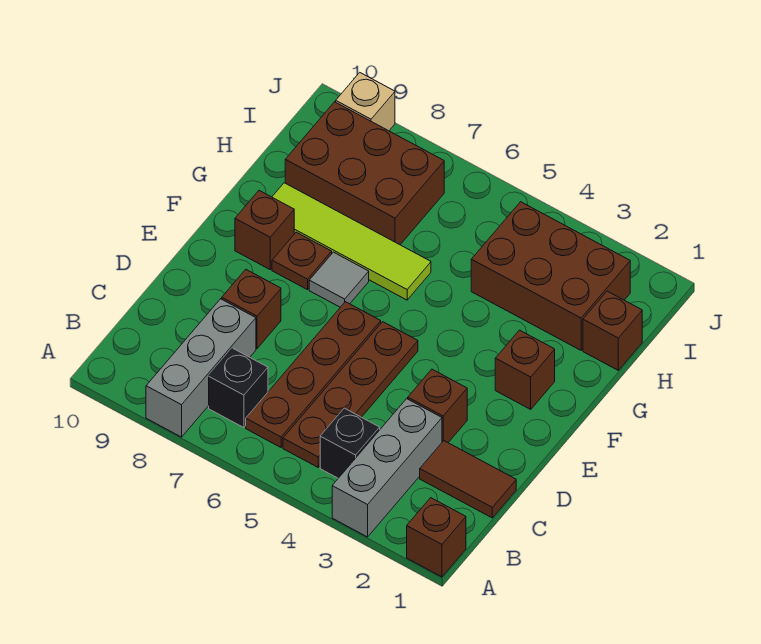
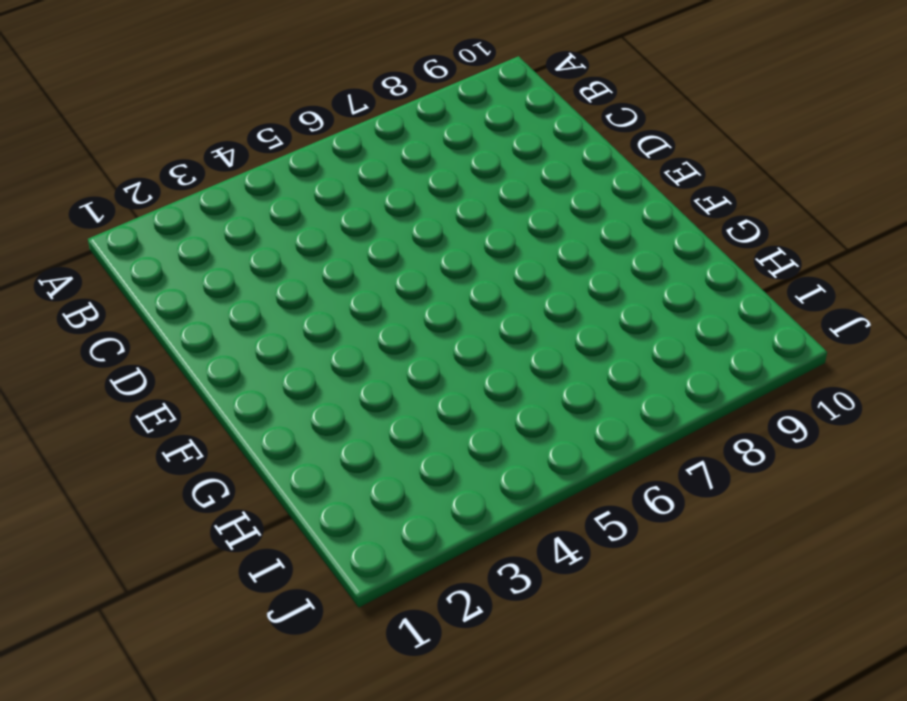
none -> brown 1x1 brick [407,498,466,577]
none -> grey 1x3 brick [332,399,442,537]
none -> grey 1x3 brick [146,299,256,437]

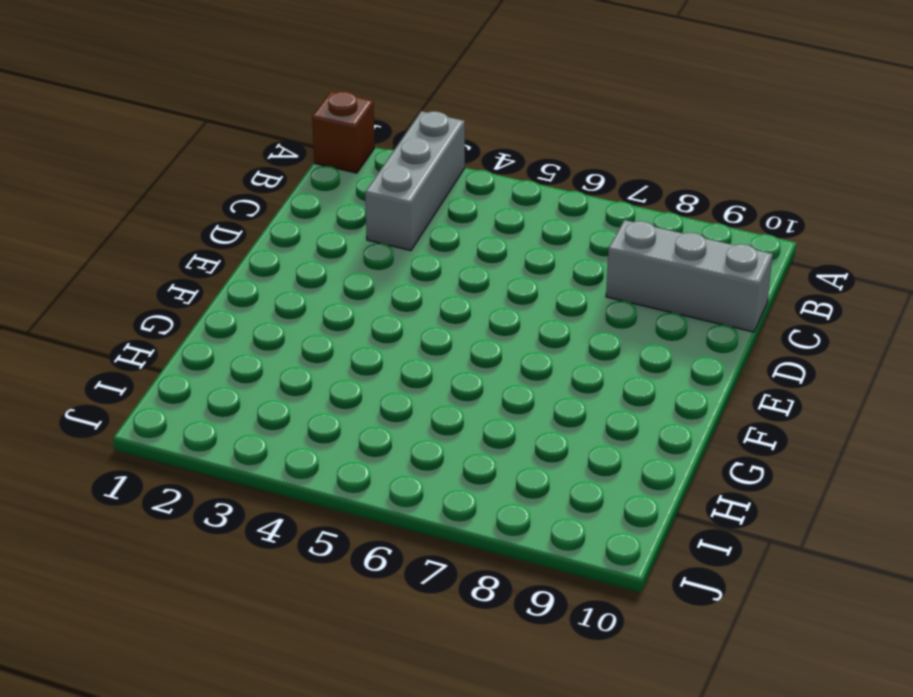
grey 1x3 brick [606,220,773,332] -> grey 1x3 brick turned to [146,299,256,437]
none -> black 1x1 brick [320,408,380,478]
none -> brown 1x4 plate [283,322,418,467]
none -> brown 1x4 plate [246,302,381,447]

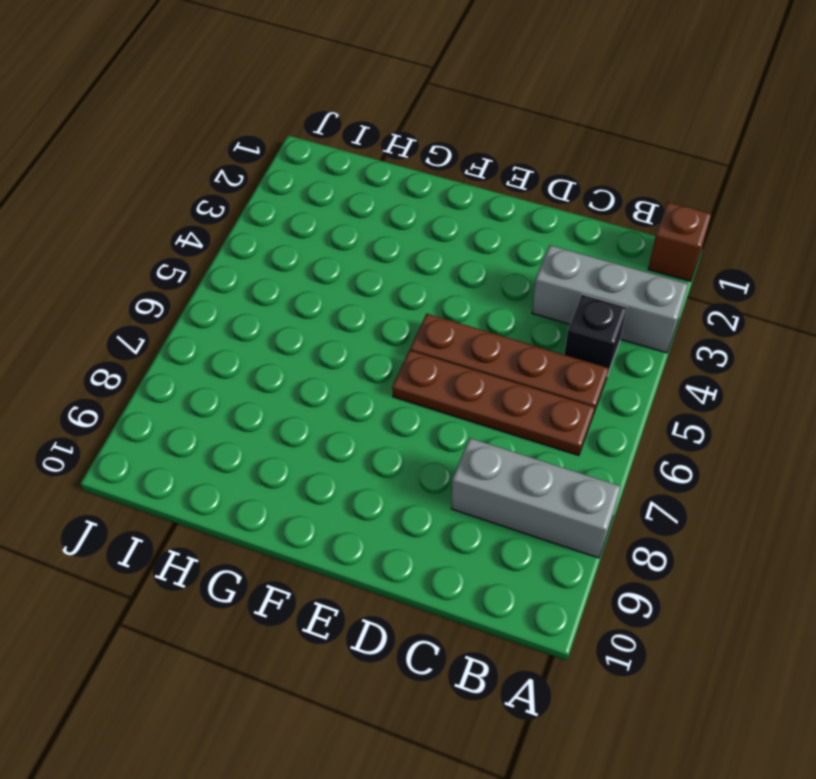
none -> black 1x1 brick [209,348,268,428]
none -> brown 1x2 tile [420,441,516,518]
none -> brown 1x1 brick [408,369,467,443]

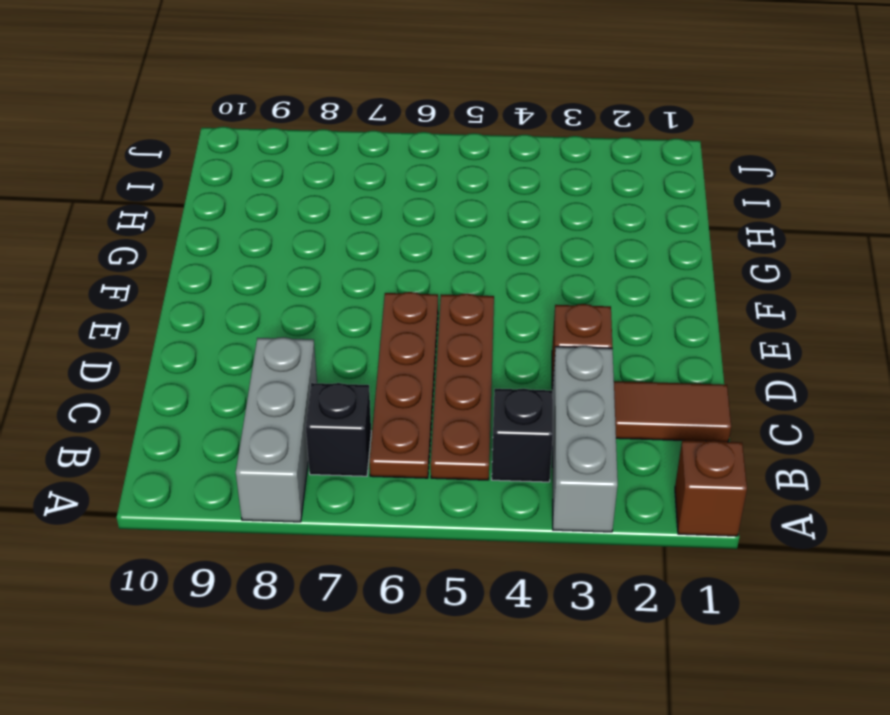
none -> brown 1x1 brick [222,270,281,348]
none -> brown 1x1 brick [495,330,555,409]
none -> grey 1x1 tile [309,252,369,307]

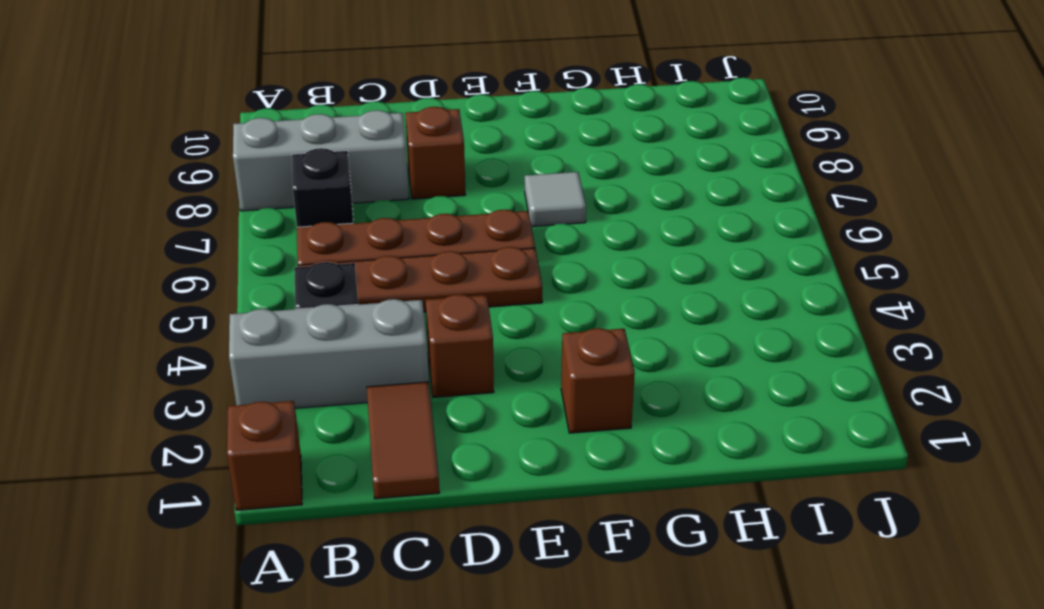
none -> brown 1x1 plate [272,232,332,290]
none -> brown 1x1 brick [235,191,294,269]
none -> lime 1x4 tile [272,183,431,300]

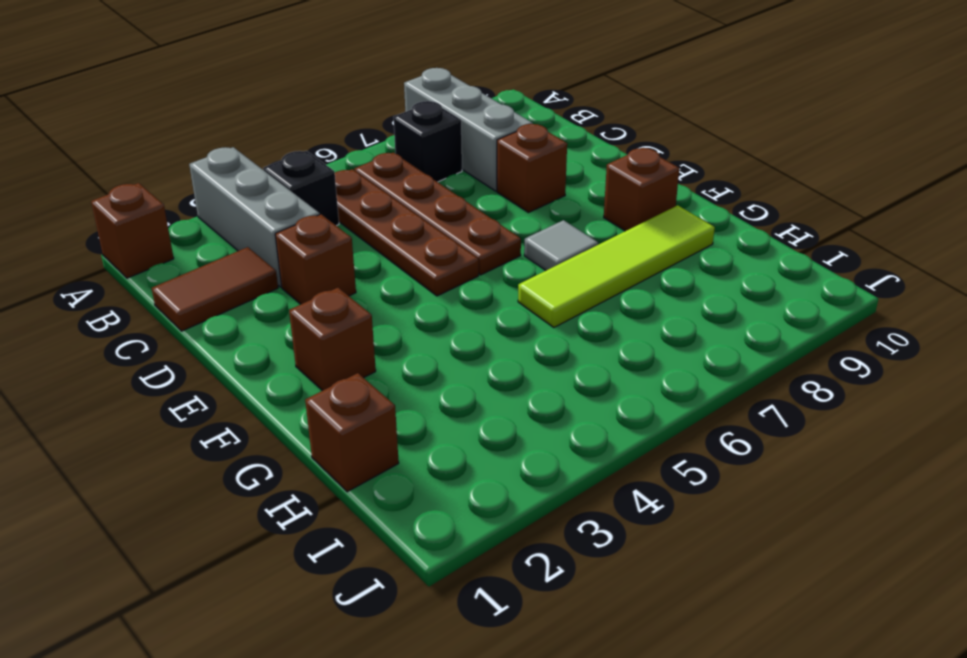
none -> brown 1x1 plate [272,232,332,290]
none -> brown 2x3 brick [471,202,630,350]
none -> brown 2x3 brick [285,102,444,245]

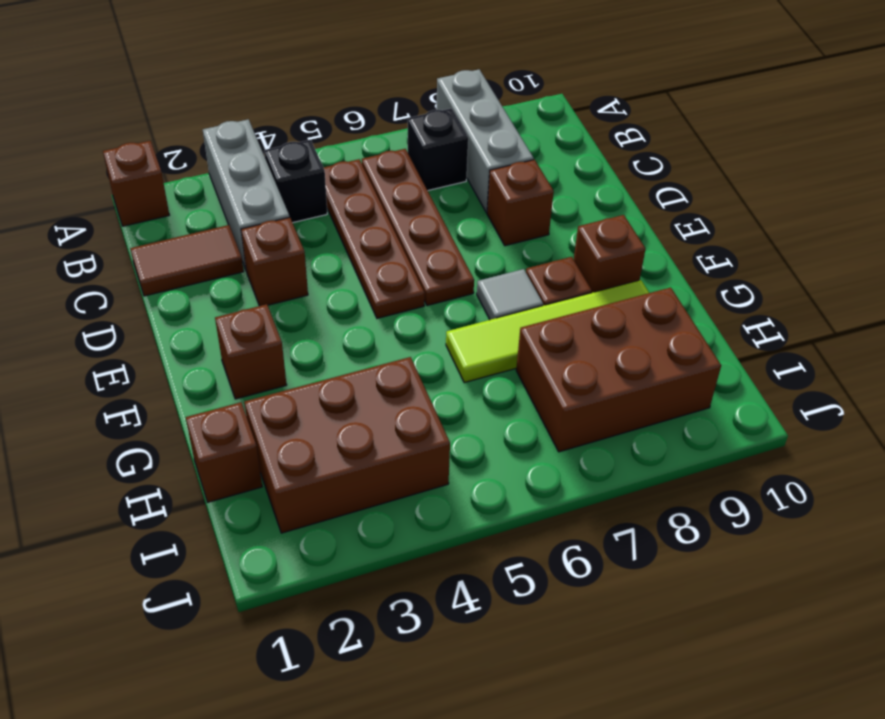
none -> tan 1x1 brick [336,73,395,131]

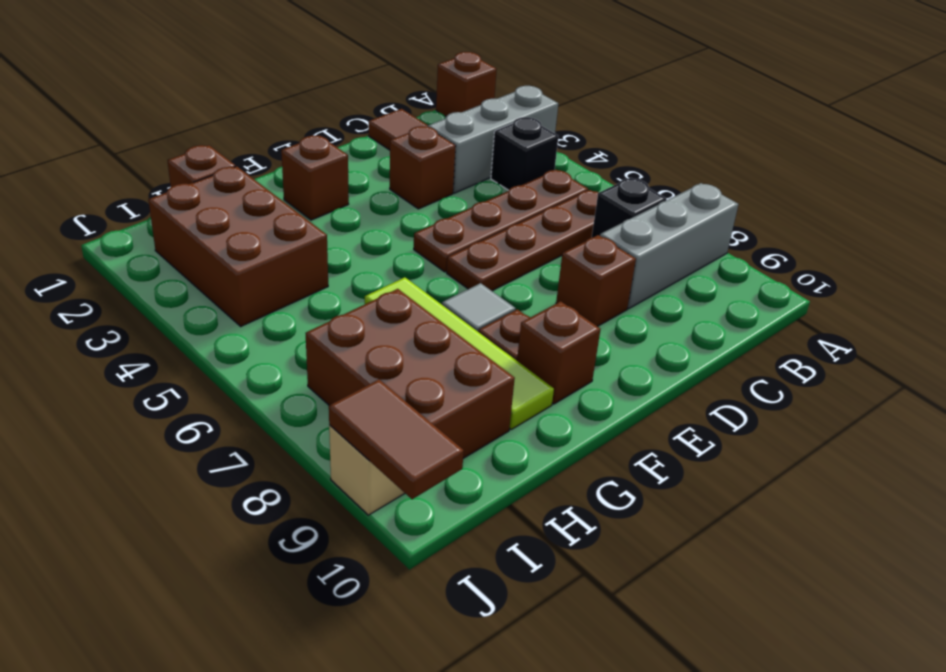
brown 1x2 tile [329,379,464,499] -> none

